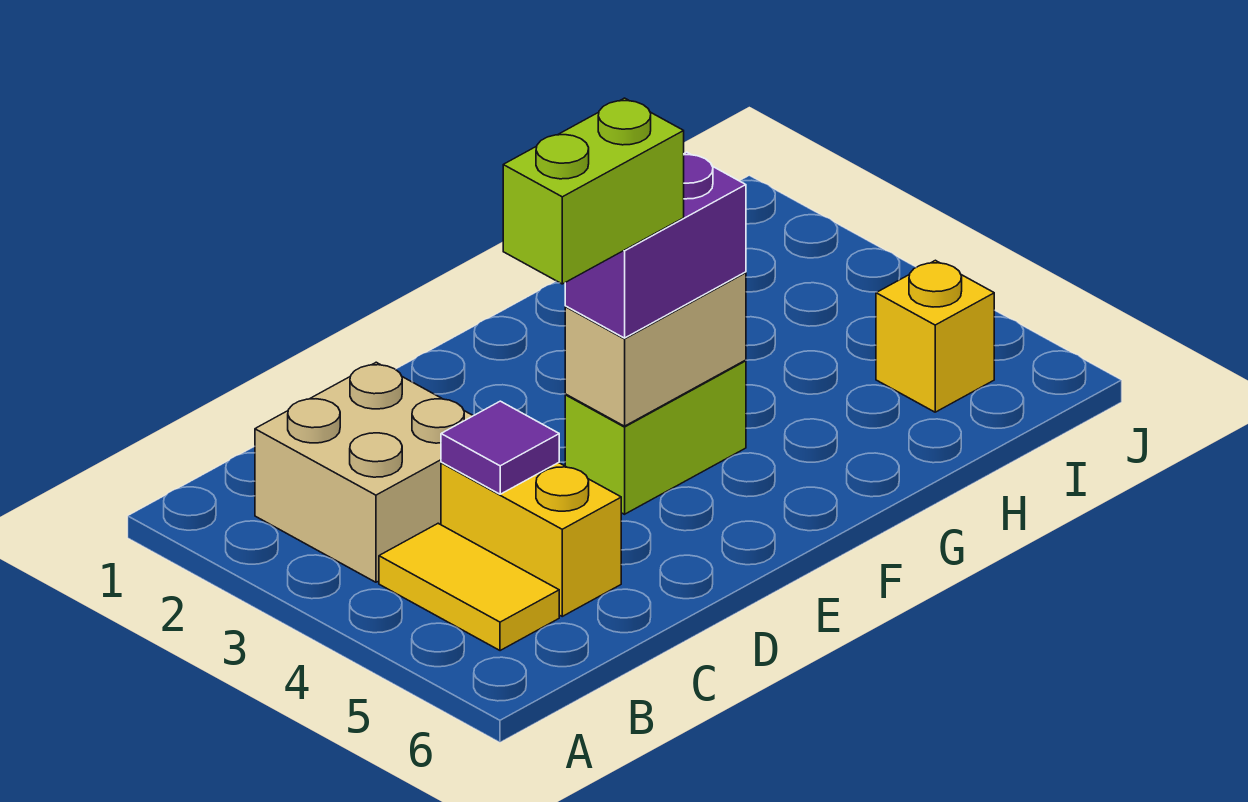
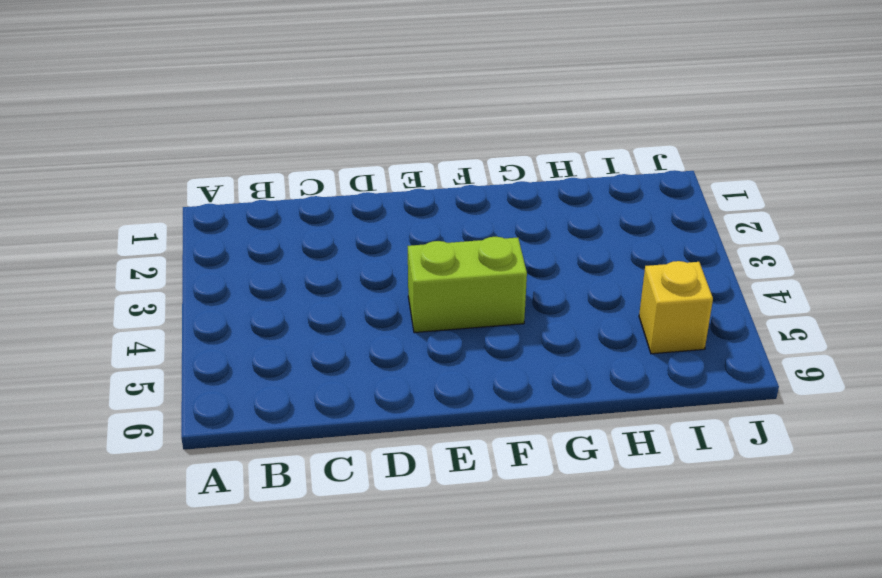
none -> tan 2x2 brick [255,362,473,582]
none -> yellow 1x2 tile [379,523,559,651]

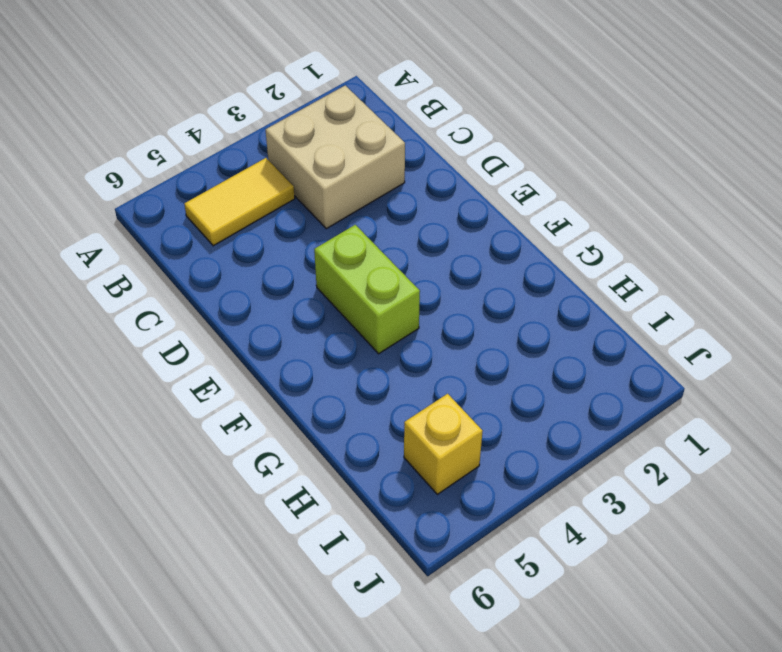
none -> yellow 1x2 brick [441,463,621,616]
none -> purple 1x1 tile [441,401,559,494]

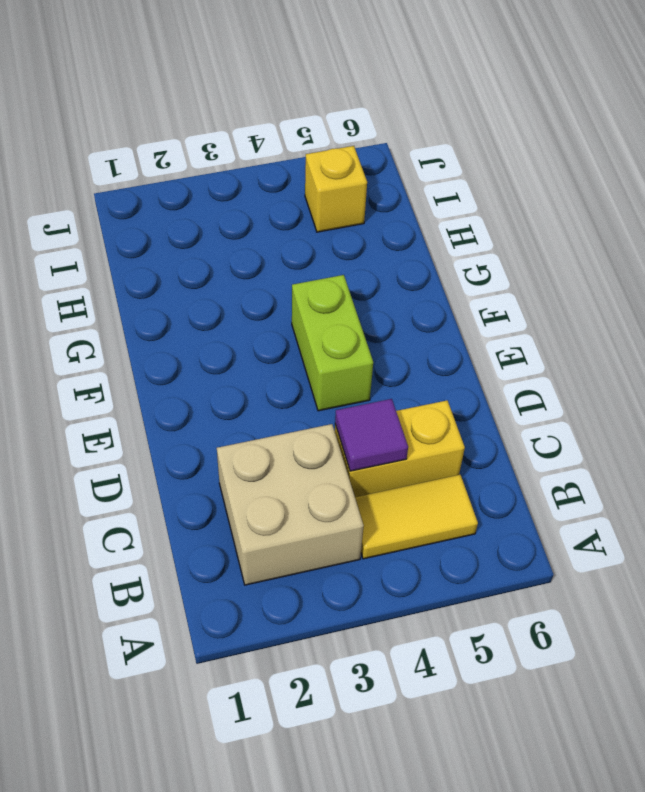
none -> tan 1x2 brick [565,273,746,426]
none -> purple 1x2 brick [565,152,746,338]

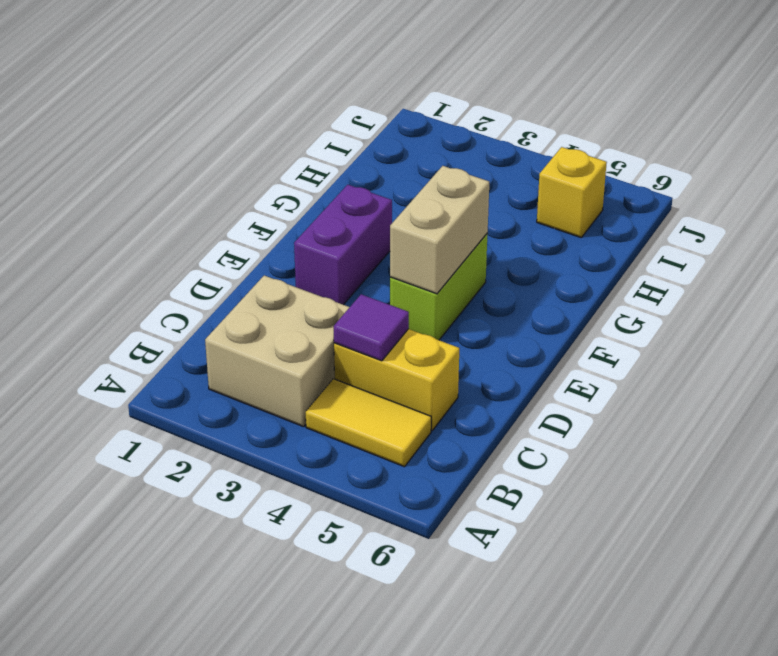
purple 1x2 brick [294,185,392,305] -> purple 1x2 brick moved to [565,152,746,338]
none -> lime 1x2 brick [503,98,684,284]

